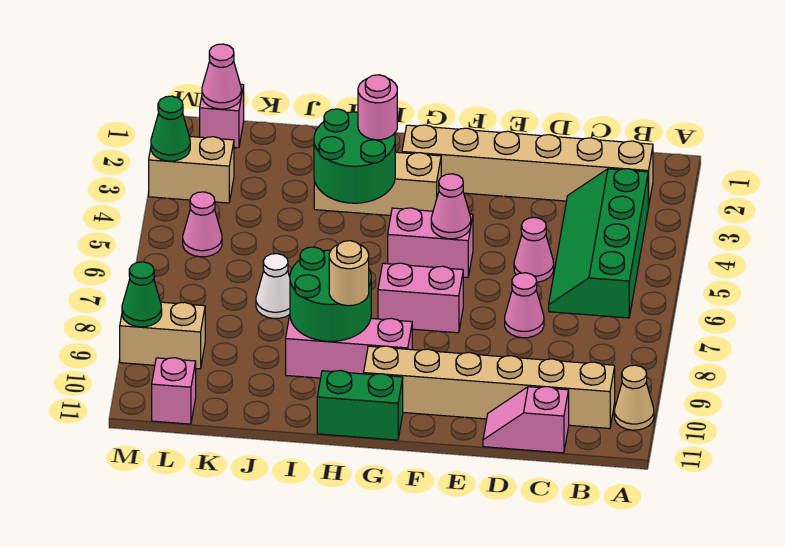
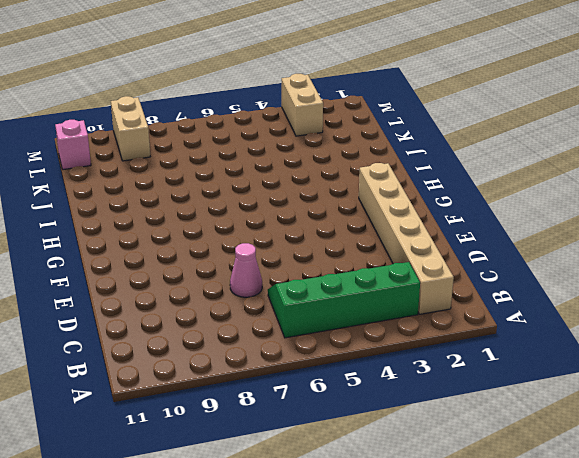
none -> tan 1x1 cone [614,365,654,430]
none -> tan 1x6 brick [364,346,615,428]
none -> pink 1x2 slope [483,387,569,453]

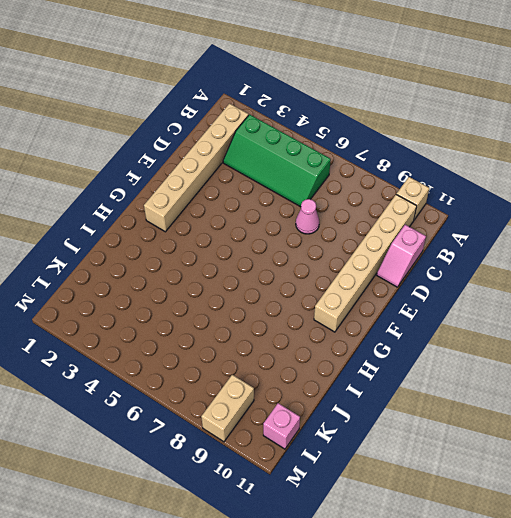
tan 1x1 brick [396,177,429,220] -> tan 1x1 cone [614,365,654,430]
none -> pink 1x1 cone [514,218,554,282]
none -> pink 1x2 brick [388,208,473,277]
none -> pink 1x2 brick [378,263,463,333]

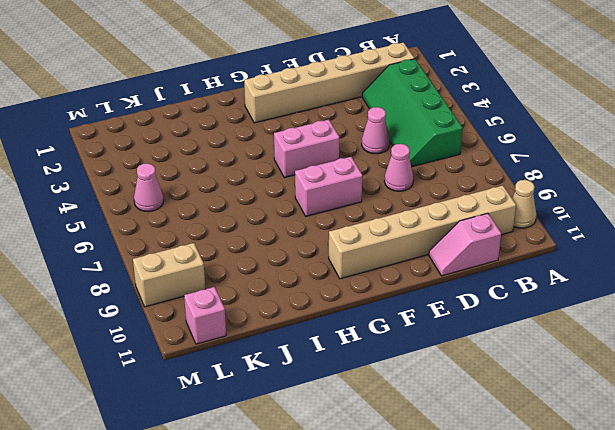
none -> tan 1x3 brick [314,152,441,216]
none -> pink 1x3 brick [286,316,412,378]
none -> green 1x2 brick [317,371,403,440]

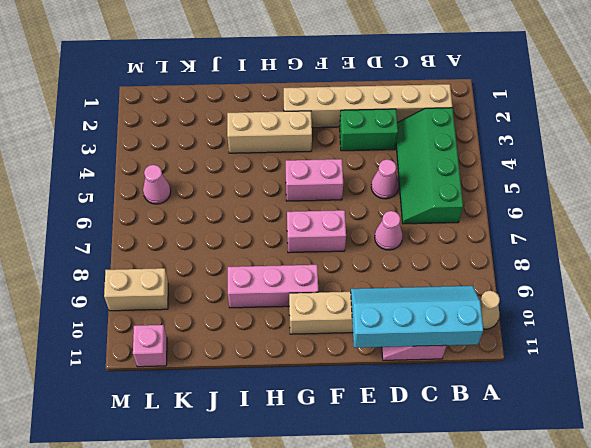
cyan 2x4 slope [351,286,483,348] -> none
green 1x2 brick [340,109,398,151] -> green 1x2 brick moved to [317,371,403,440]
none -> white 1x1 cone [256,254,290,319]
none -> pink 1x1 brick [200,84,244,148]
none -> tan 1x2 brick [149,136,234,203]

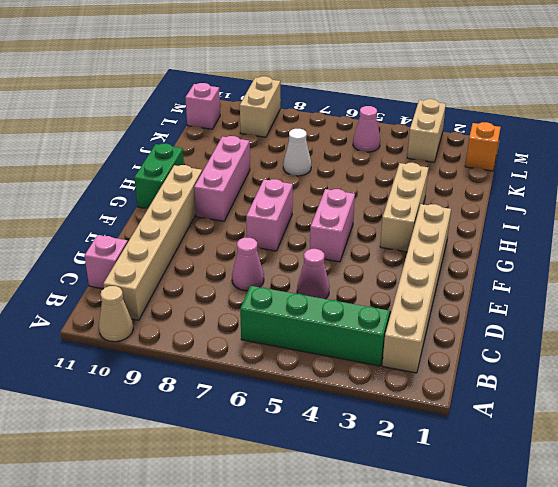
orange 1x1 brick [465,122,501,171] -> pink 1x1 brick [200,84,244,148]
none -> pink 1x1 cone [431,174,471,239]
none -> green 2x2 round brick [314,109,395,203]
none -> green 2x2 round brick [290,247,371,341]

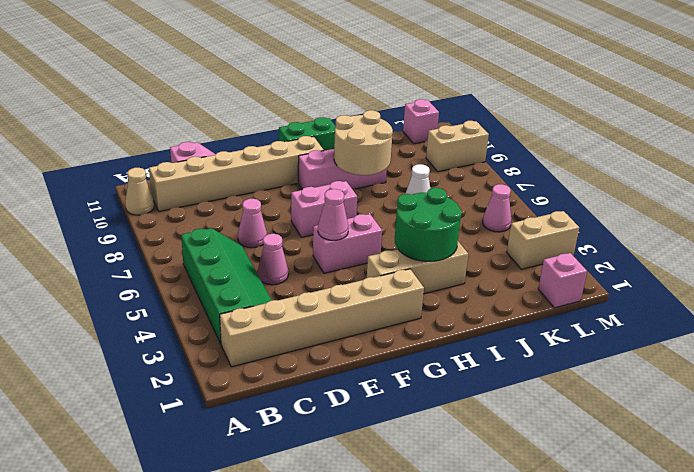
tan 2x2 round brick [334,110,393,175] -> green 2x2 round brick [290,247,371,341]
none -> pink 1x1 cone [202,44,241,109]
none -> green 1x1 cone [151,96,190,161]
none -> green 1x1 cone [122,262,162,327]

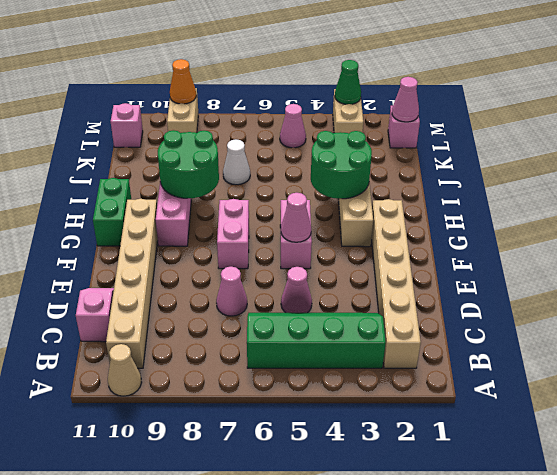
orange 1x1 cone [170,59,196,104] -> green 1x1 cone [122,262,162,327]
none -> pink 1x1 round brick [358,75,397,140]
none -> tan 1x1 round brick [329,241,369,306]

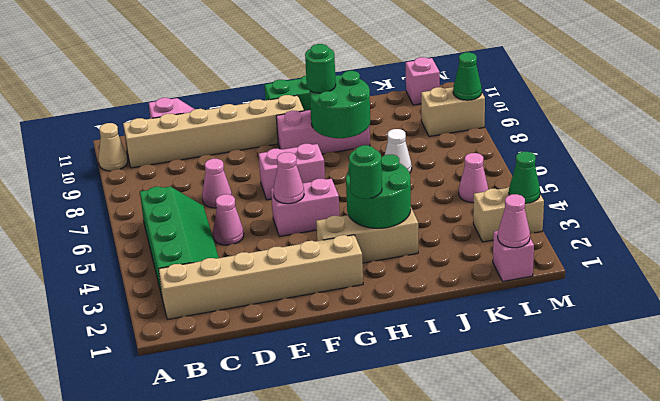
green 1x1 round brick [349,145,382,199] -> pink 1x1 round brick [358,75,397,140]
green 1x1 round brick [305,44,336,93] -> tan 1x1 round brick [329,241,369,306]

